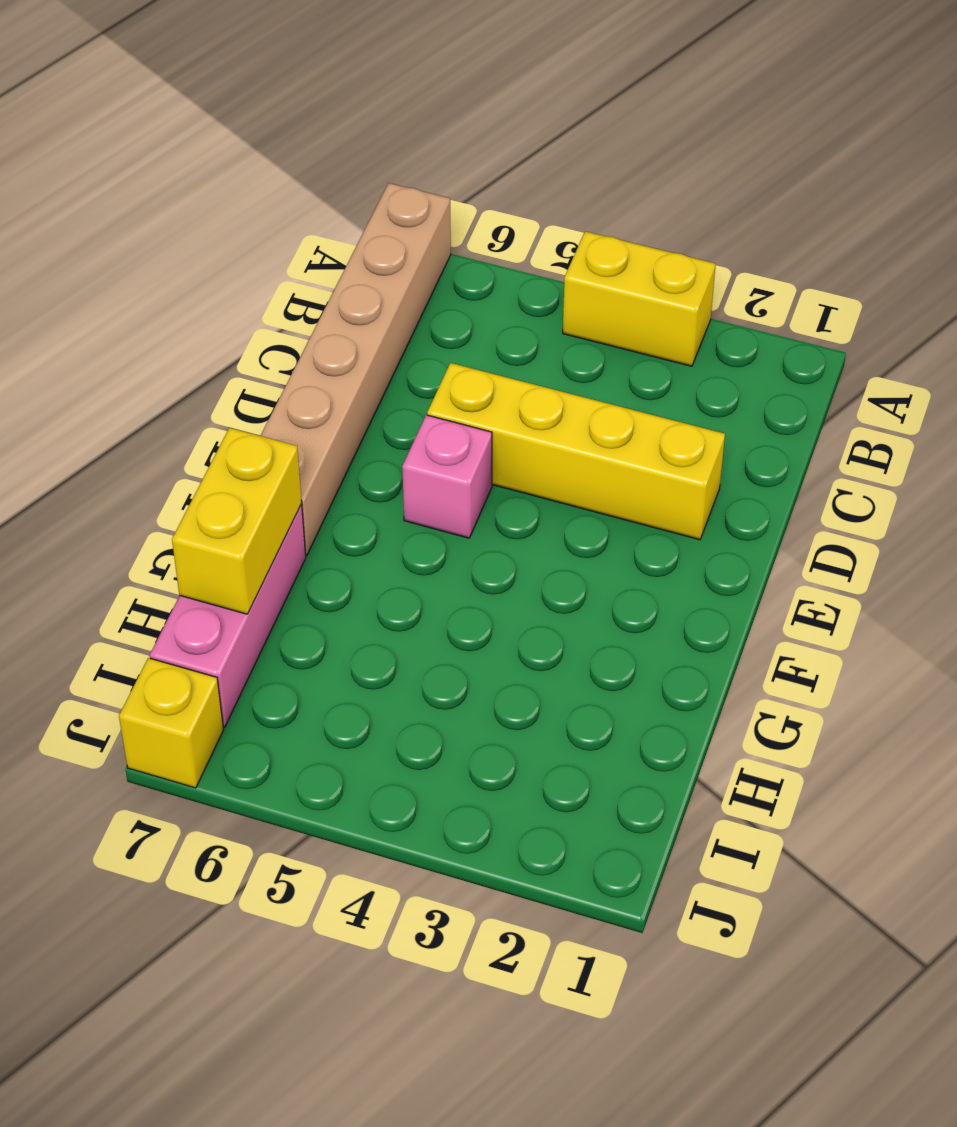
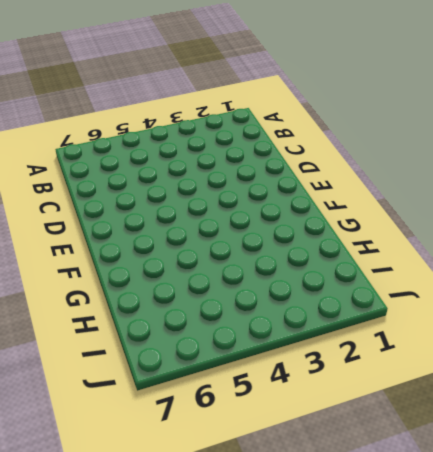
none -> yellow 1x2 brick [563,231,716,366]
none -> tan 1x6 brick [261,183,451,555]

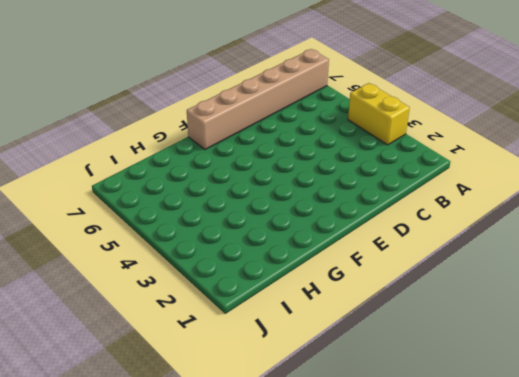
none -> yellow 1x4 brick [427,363,725,540]
none -> pink 1x1 brick [402,415,492,538]

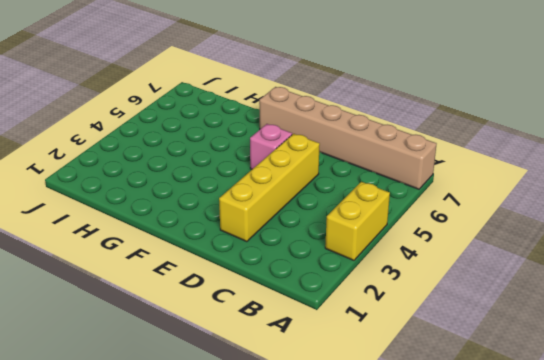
none -> pink 1x3 brick [150,504,306,727]
none -> yellow 1x1 brick [119,658,223,788]

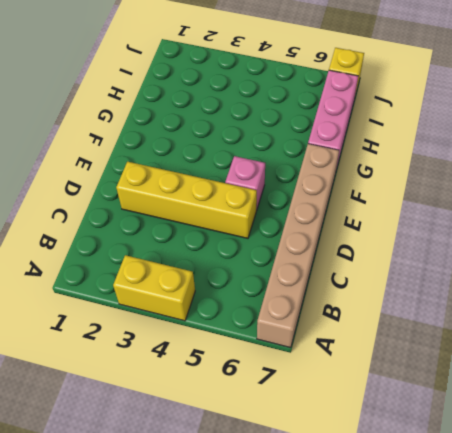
none -> yellow 1x2 brick [172,428,302,614]

